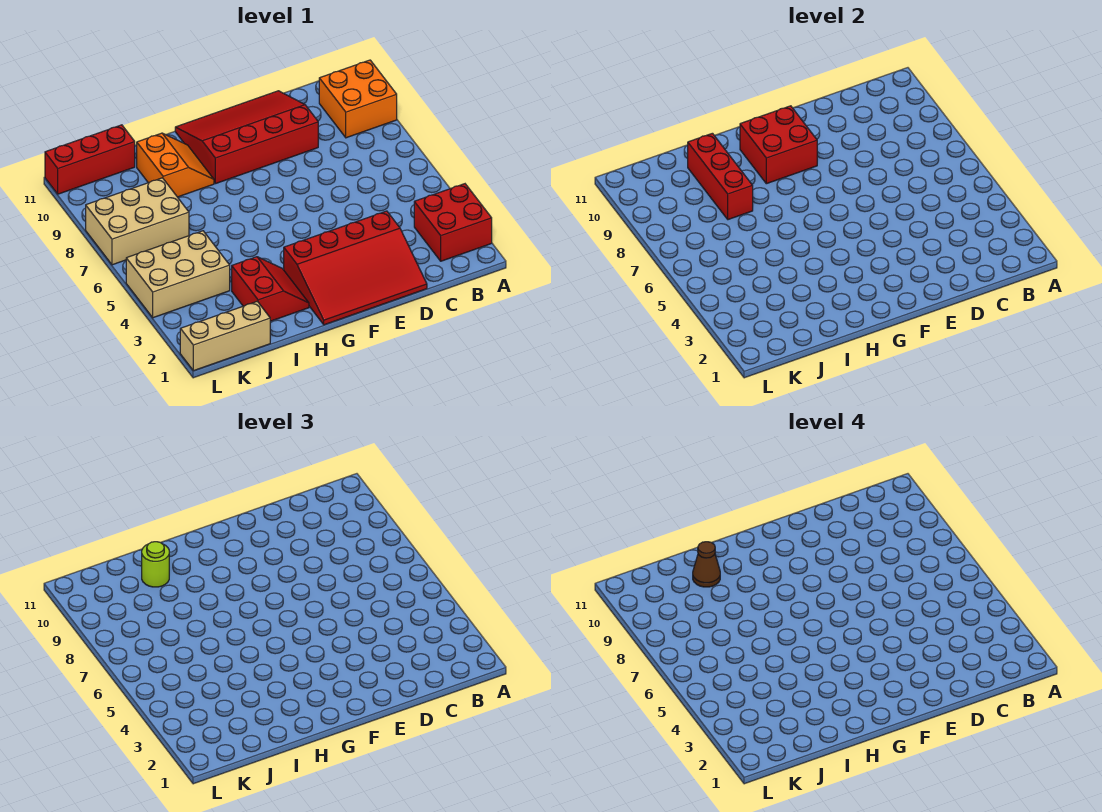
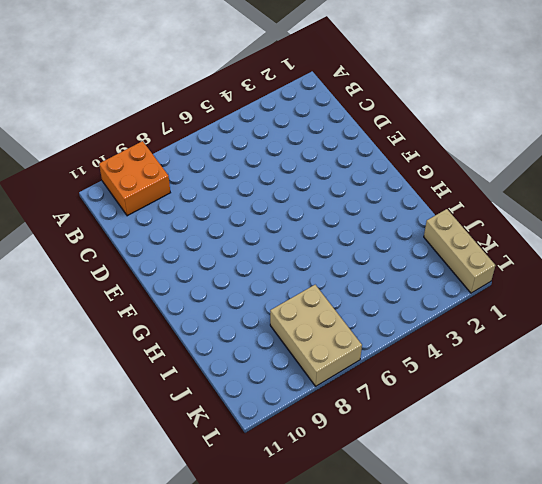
none -> red 2x2 brick [414,184,492,261]
none -> red 3x4 slope [284,211,427,325]
none -> red 3x4 slope [175,91,318,184]

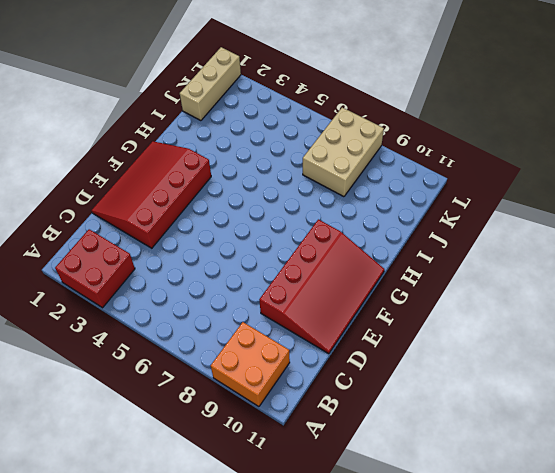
none -> red 2x2 slope [232,257,309,321]
none -> orange 2x2 slope [137,133,214,197]
none -> tan 2x3 brick [126,231,230,318]

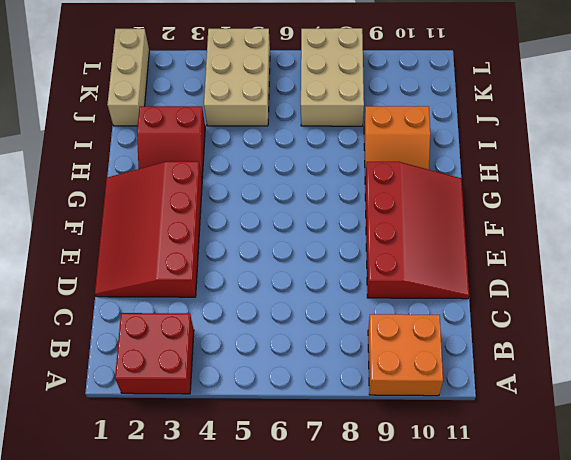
none -> red 1x3 brick [45,125,135,194]
none -> red 2x2 brick [740,106,817,184]
none -> red 1x3 brick [688,133,753,220]

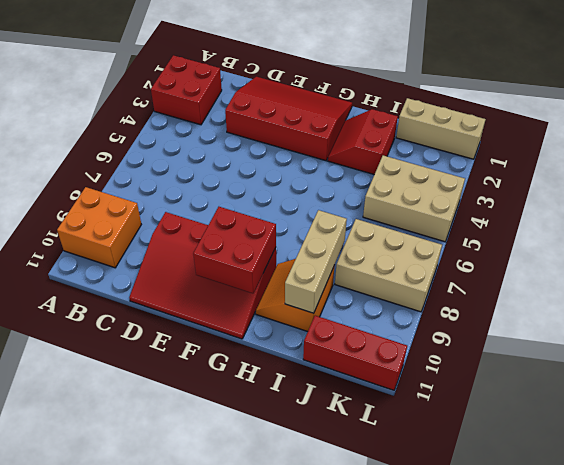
tan 1x3 brick [285,210,347,313] -> red 1x3 brick [688,133,753,220]
none -> lime 1x1 round brick [142,542,169,587]
none -> brown 1x1 cone [693,542,720,587]

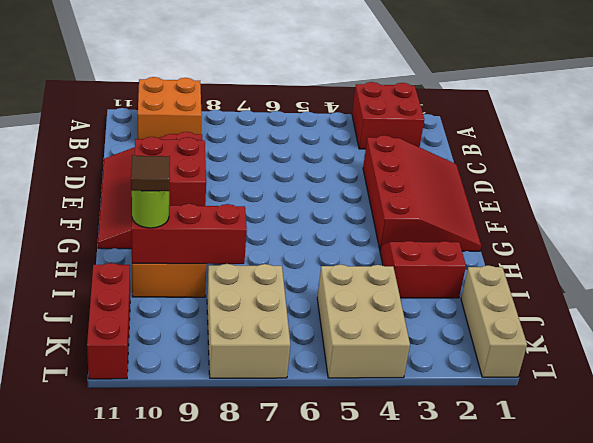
brown 1x1 tile [131,156,170,191] -> brown 1x1 cone [693,542,720,587]

